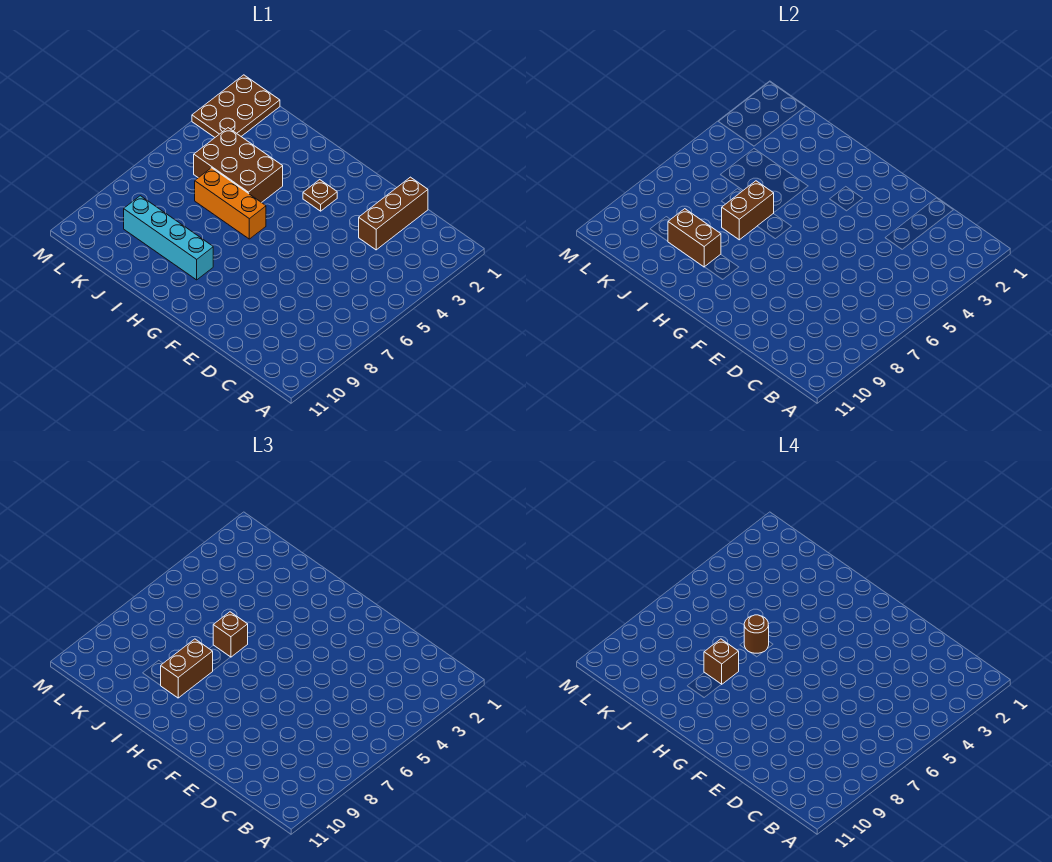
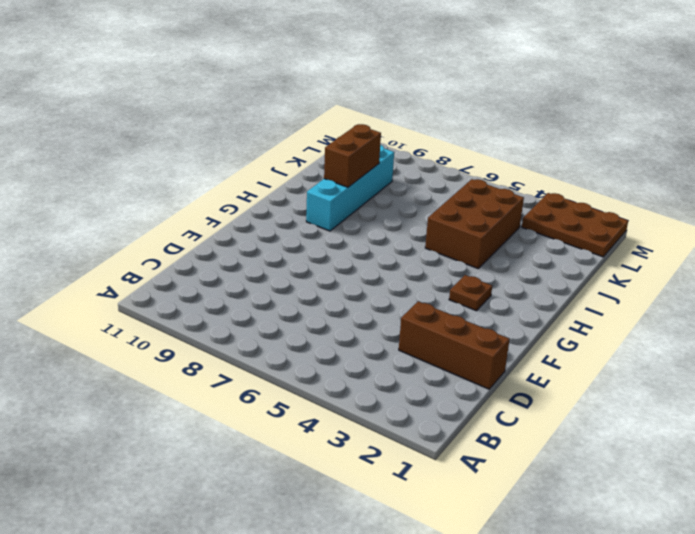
none -> orange 1x3 brick [195,168,266,239]
none -> brown 1x2 brick [722,181,774,240]
none -> brown 1x1 brick [213,612,248,657]

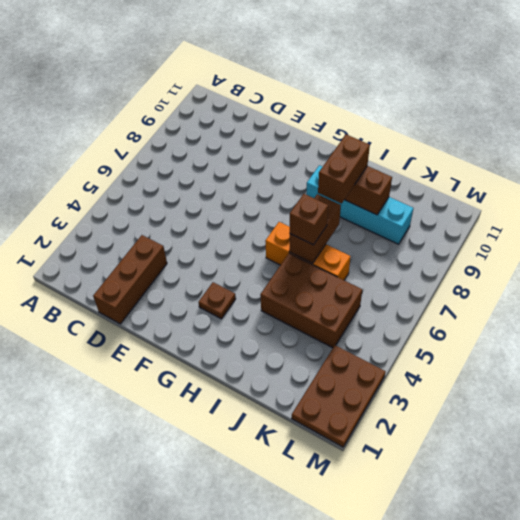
none -> brown 1x1 round brick [744,615,769,653]
none -> brown 1x1 brick [704,639,739,684]

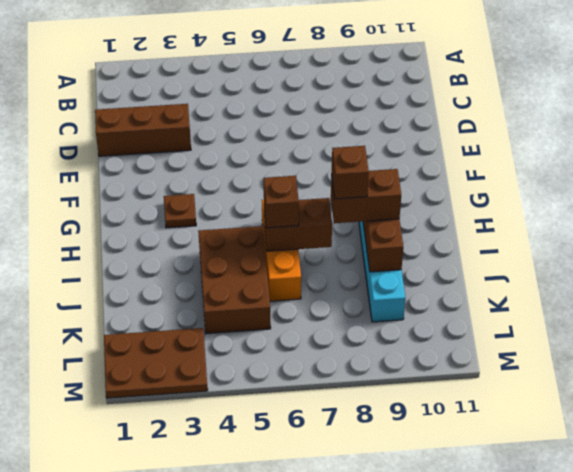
none -> brown 1x1 round brick [744,615,769,653]

